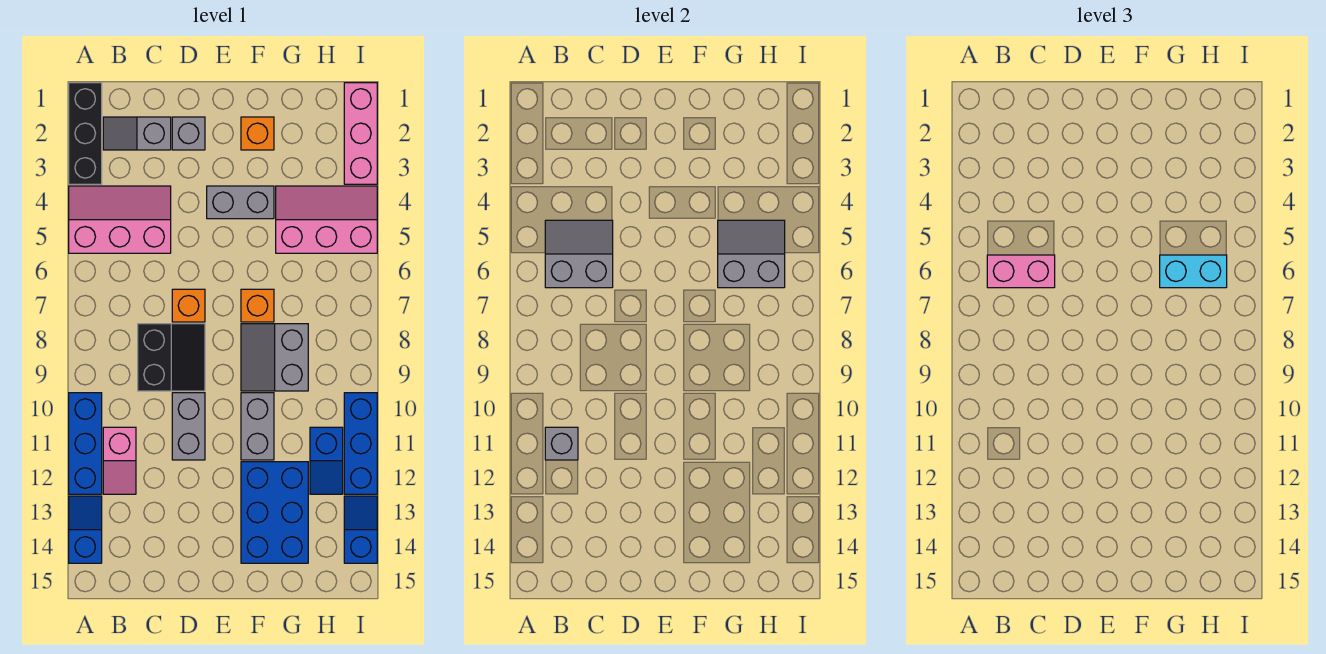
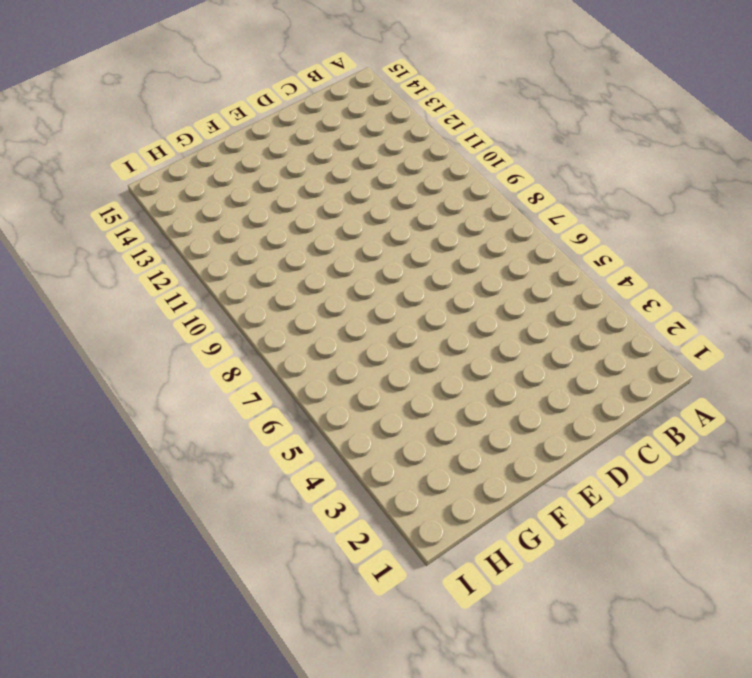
none -> black 1x3 brick [69,83,102,184]
none -> pink 2x3 slope [69,186,171,253]
none -> blue 1x3 brick [69,393,102,494]

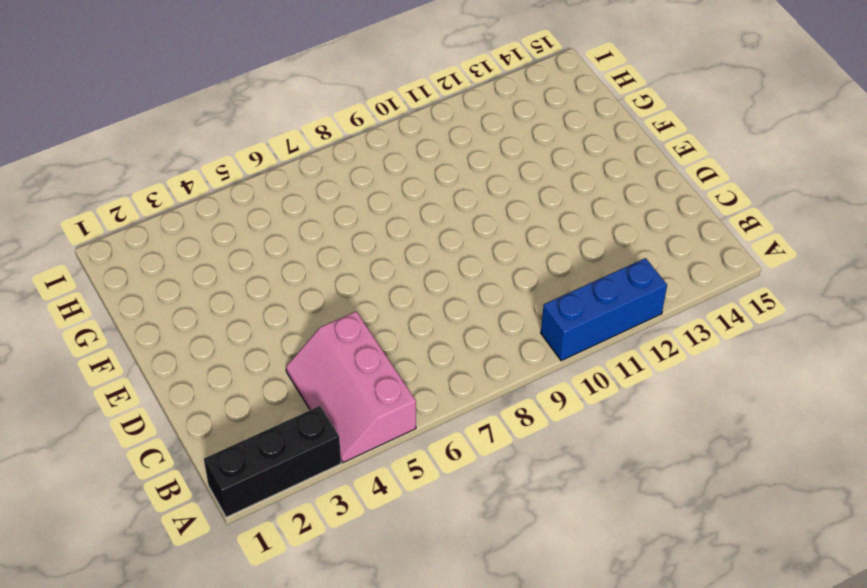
none -> blue 1x2 slope [69,496,102,563]
none -> grey 1x2 slope [103,117,171,150]
none -> pink 1x2 slope [103,427,136,494]

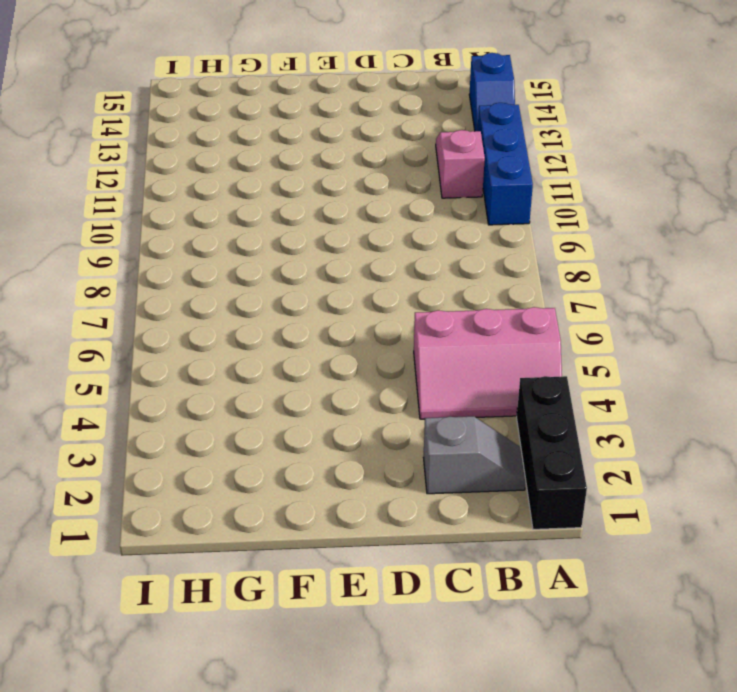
none -> black 2x2 slope [138,324,205,391]
none -> grey 1x1 brick [172,117,205,150]
none -> orange 1x1 brick [172,289,205,322]

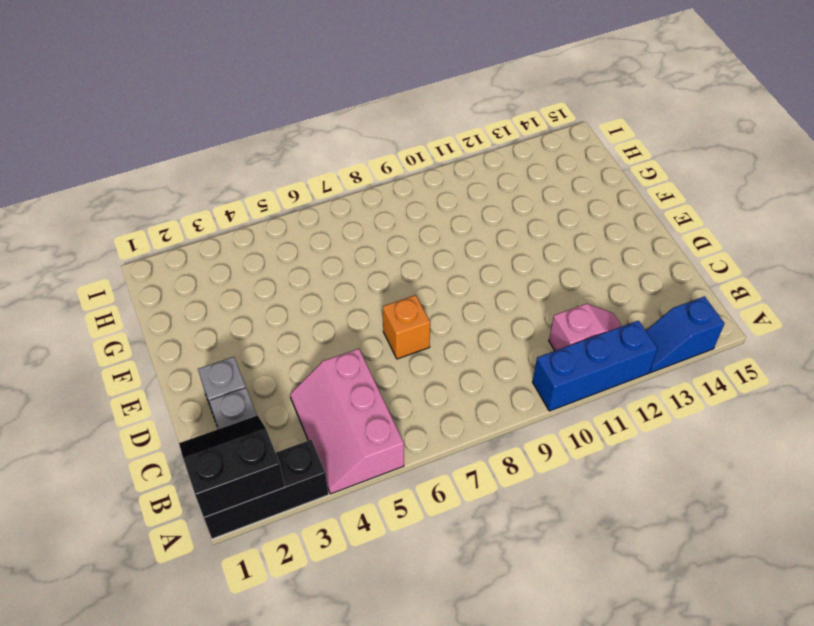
black 2x2 slope [179,415,285,517] -> black 2x2 slope moved to [138,324,205,391]
none -> grey 1x2 brick [172,393,205,460]
none -> grey 1x2 brick [207,186,274,219]
none -> orange 1x1 brick [241,117,274,150]

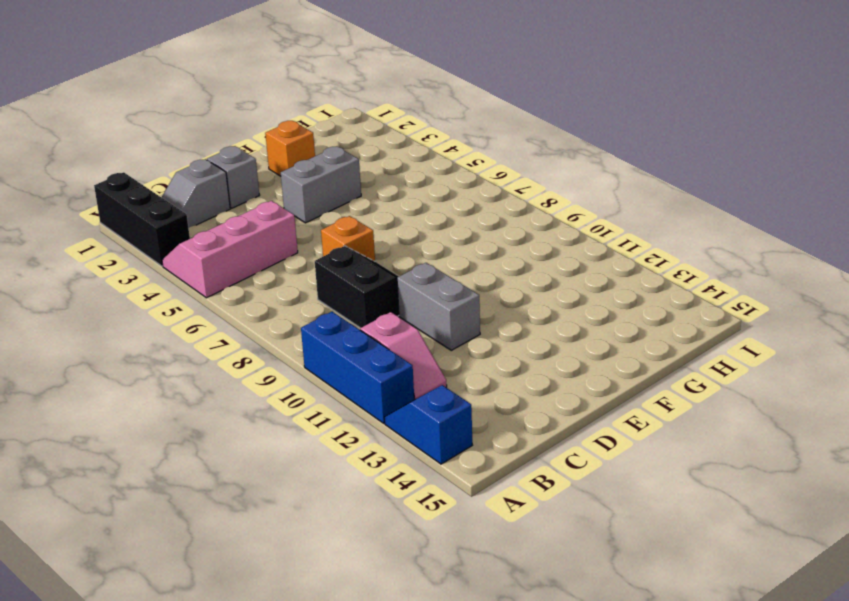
none -> orange 1x1 brick [241,289,274,322]
none -> grey 2x2 slope [241,324,308,391]
none -> grey 1x2 brick [241,393,274,460]

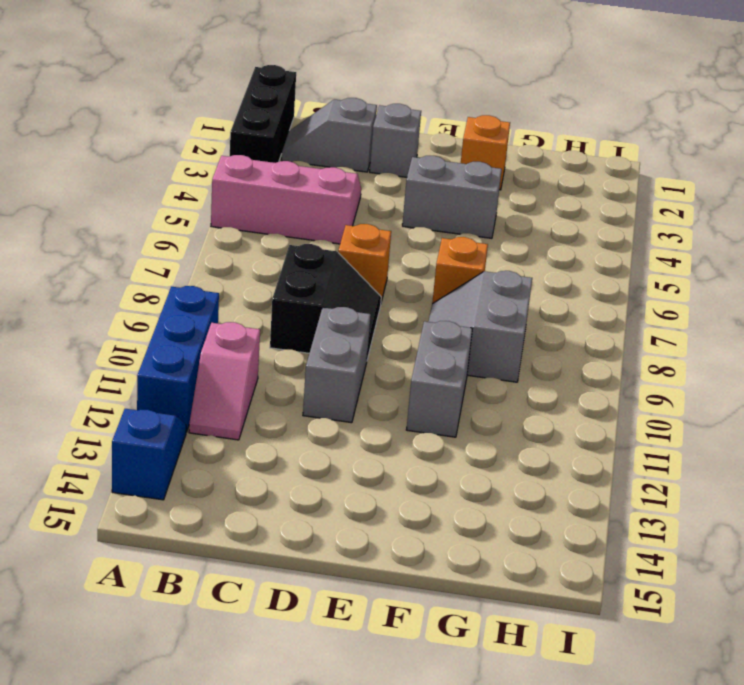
none -> blue 2x3 brick [241,462,308,563]
none -> pink 2x3 slope [276,186,377,253]
none -> blue 1x2 slope [310,427,343,494]

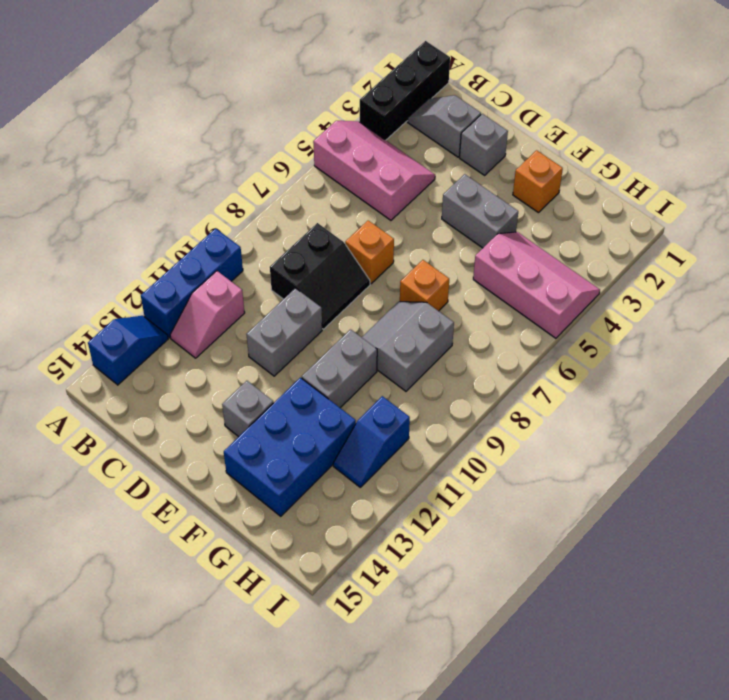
grey 1x1 brick [222,381,274,437] -> grey 1x1 brick moved to [545,427,578,460]
none -> pink 1x3 brick [344,83,377,184]
none -> blue 1x3 brick [344,393,377,494]
none -> blue 1x2 slope [344,496,377,563]

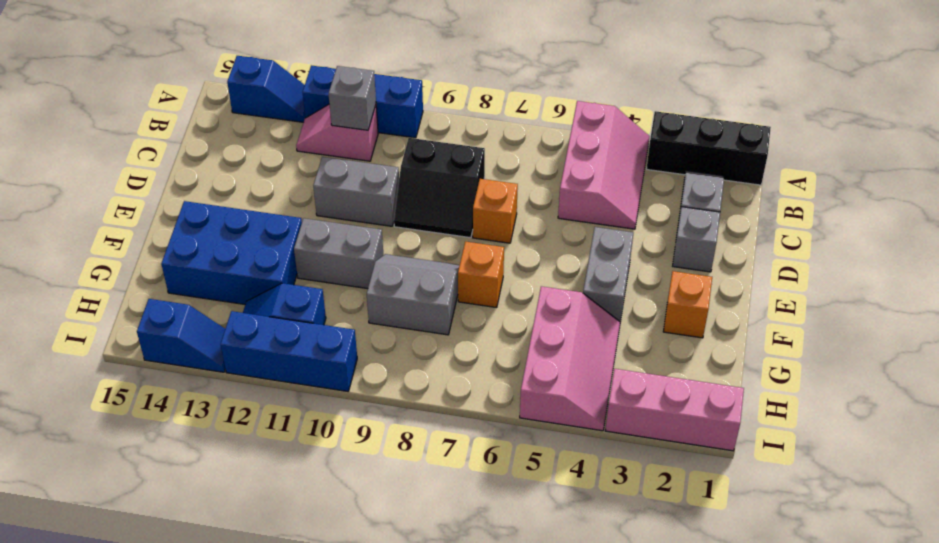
none -> grey 2x2 slope [545,220,613,288]
none -> grey 2x2 slope [718,220,785,288]
none -> pink 1x2 brick [987,255,1055,288]

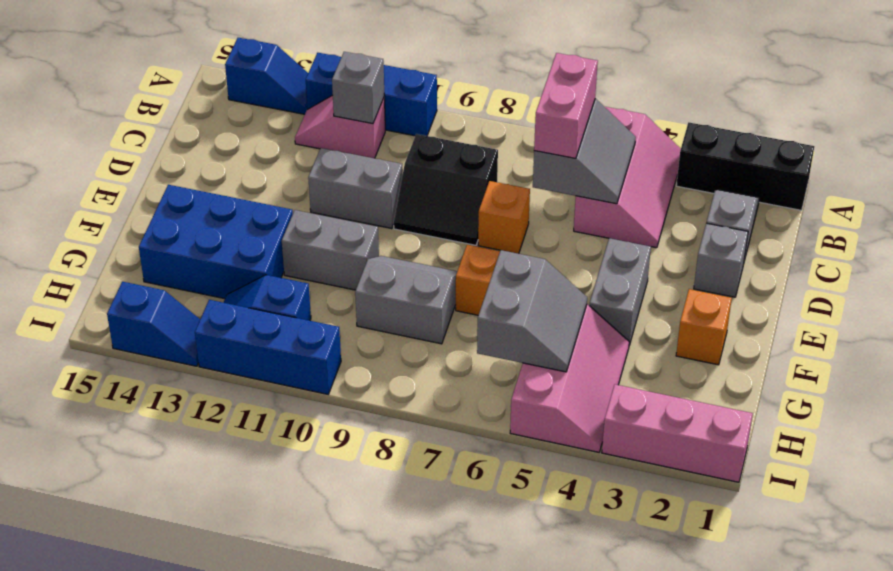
none -> cyan 1x2 brick [1160,255,1227,288]

